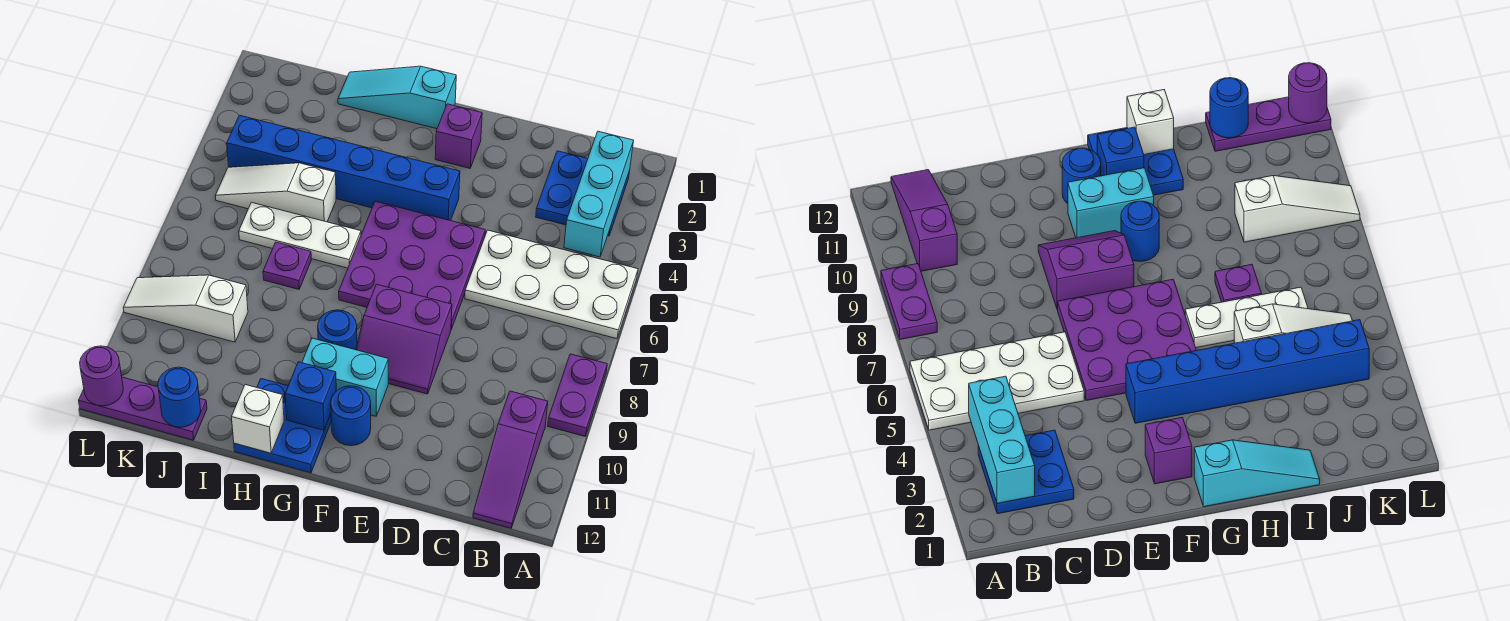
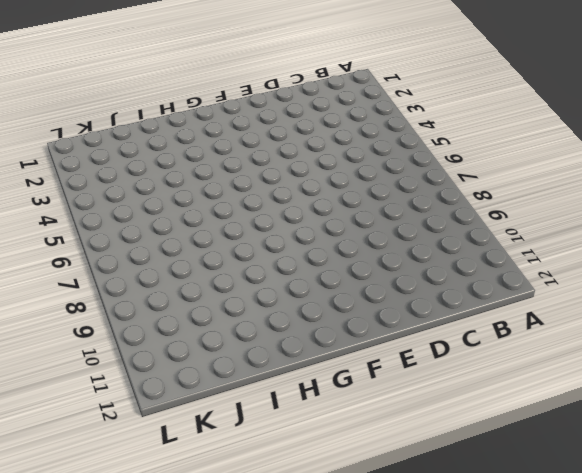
none -> white 2x4 plate [465,230,638,339]
none -> purple 1x2 plate [548,354,607,436]
none -> blue 2x2 plate [536,151,630,236]

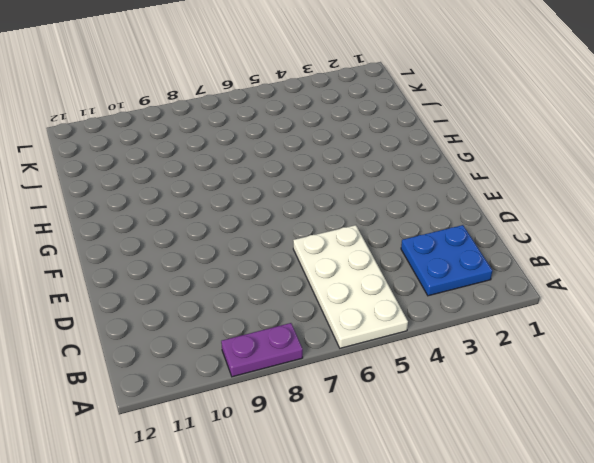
none -> purple 1x3 slope [473,391,548,528]
none -> purple 3x3 plate [339,201,485,329]
none -> purple 2x2 slope [356,284,452,394]

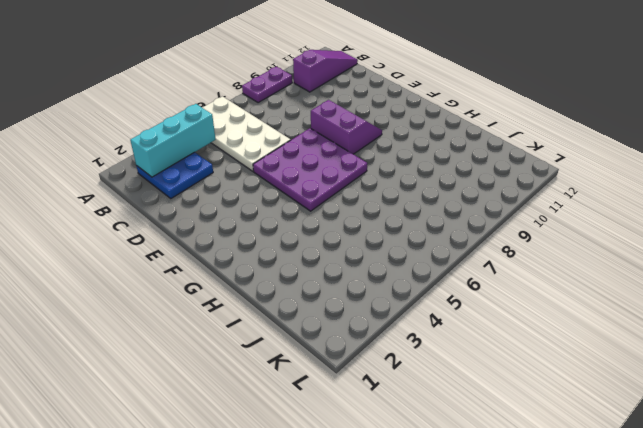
none -> purple 1x1 brick [435,104,482,168]
none -> blue 1x6 brick [227,115,460,221]
none -> cyan 1x2 brick [302,338,388,416]

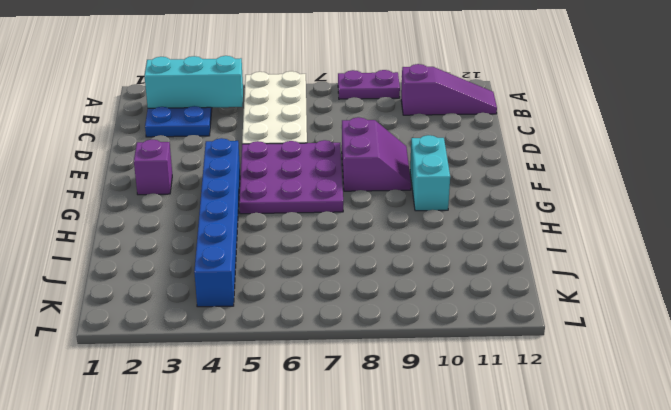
none -> blue 1x1 round brick [331,386,371,446]
none -> cyan 1x3 slope [338,66,456,129]
none -> blue 1x1 round brick [318,310,357,350]

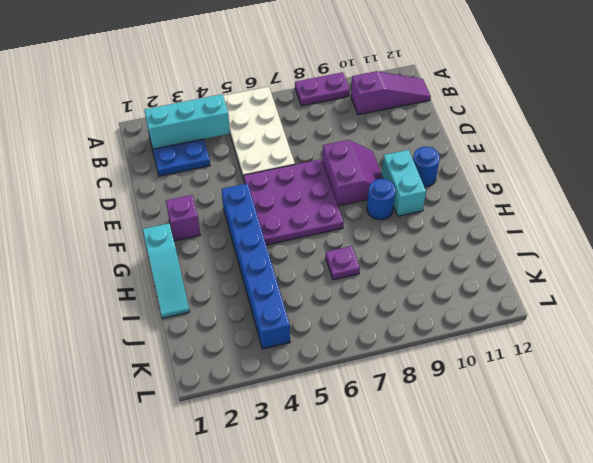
none -> blue 2x2 plate [234,379,331,473]
none -> white 1x3 plate [239,202,361,268]
none -> white 1x3 slope [215,163,336,222]

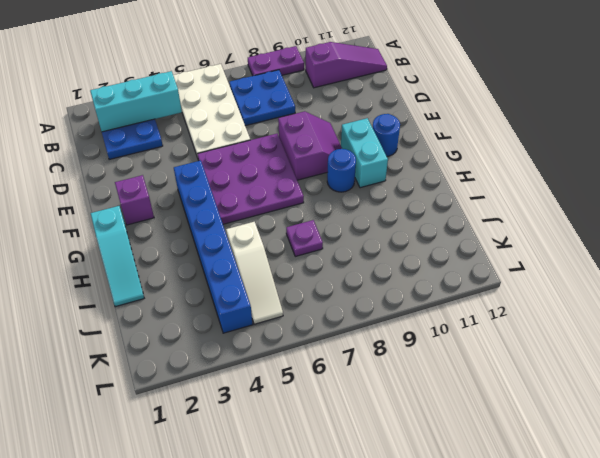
blue 2x2 plate [229,70,295,126] -> blue 2x2 plate moved to [234,379,331,473]
none -> white 1x3 plate [239,202,361,268]
none -> white 1x3 slope [123,275,248,342]
none -> purple 1x3 plate [79,377,207,440]

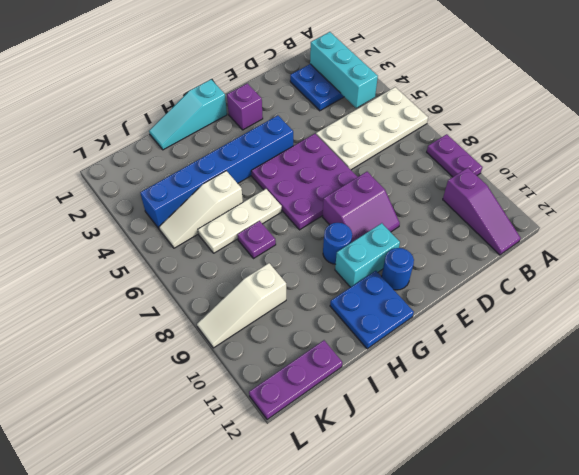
none -> blue 1x1 brick [285,362,336,430]
none -> white 1x1 brick [232,385,284,453]
none -> blue 1x1 round brick [158,367,201,427]

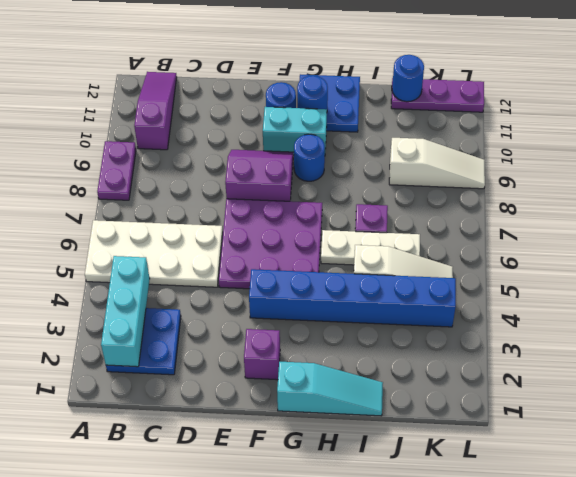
blue 1x1 round brick [297,76,328,109] -> blue 1x1 brick [285,362,336,430]
none -> white 1x1 brick [232,385,284,453]
none -> purple 1x1 round brick [80,346,123,406]

